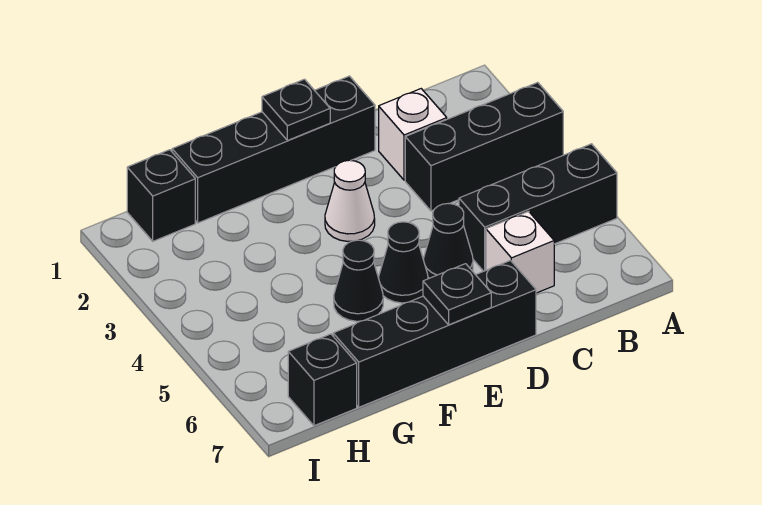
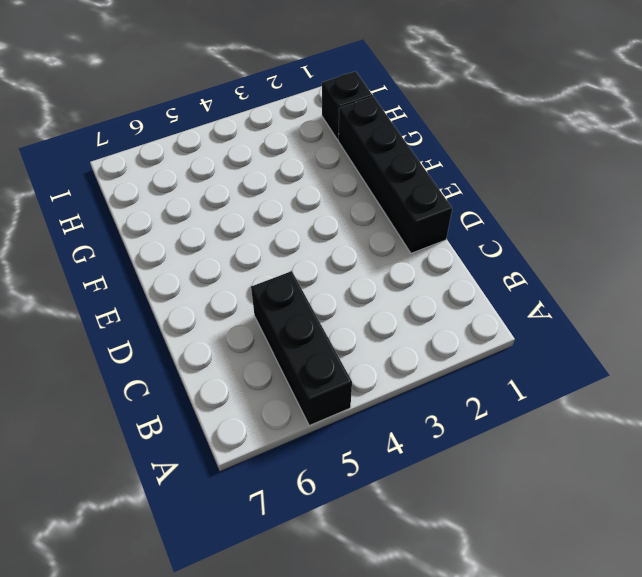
none -> black 1x3 brick [405,82,563,211]
none -> white 1x1 brick [379,89,447,180]
none -> white 1x1 brick [486,211,554,293]

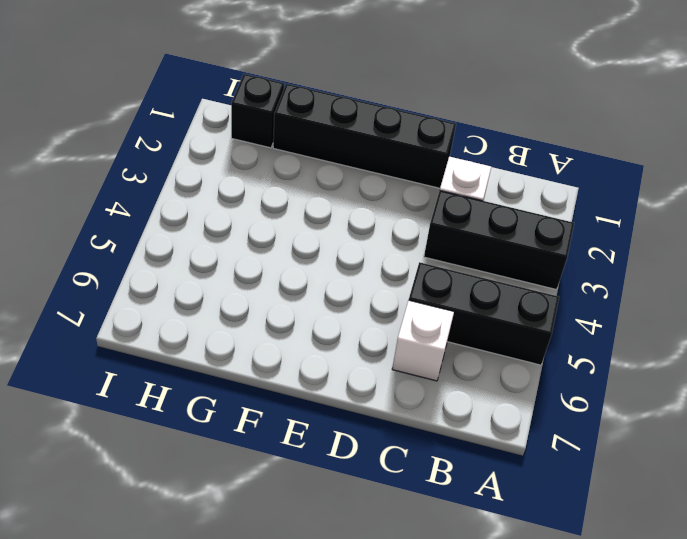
none -> black 1x1 cone [424,204,473,278]
none -> black 1x4 brick [333,261,536,407]
none -> white 1x1 cone [325,160,375,241]

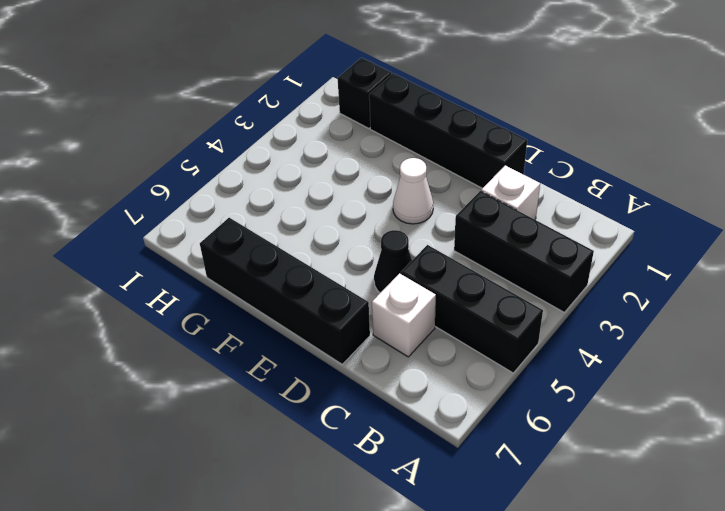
none -> black 1x1 cone [379,222,428,303]
none -> black 1x1 cone [334,240,383,321]
none -> black 1x1 brick [288,334,357,426]

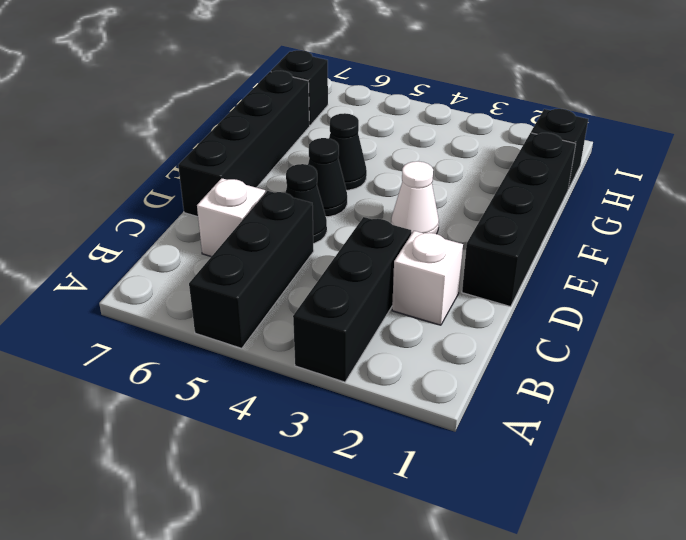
none -> black 1x1 plate [262,79,330,141]
none -> black 1x1 plate [423,264,491,325]

